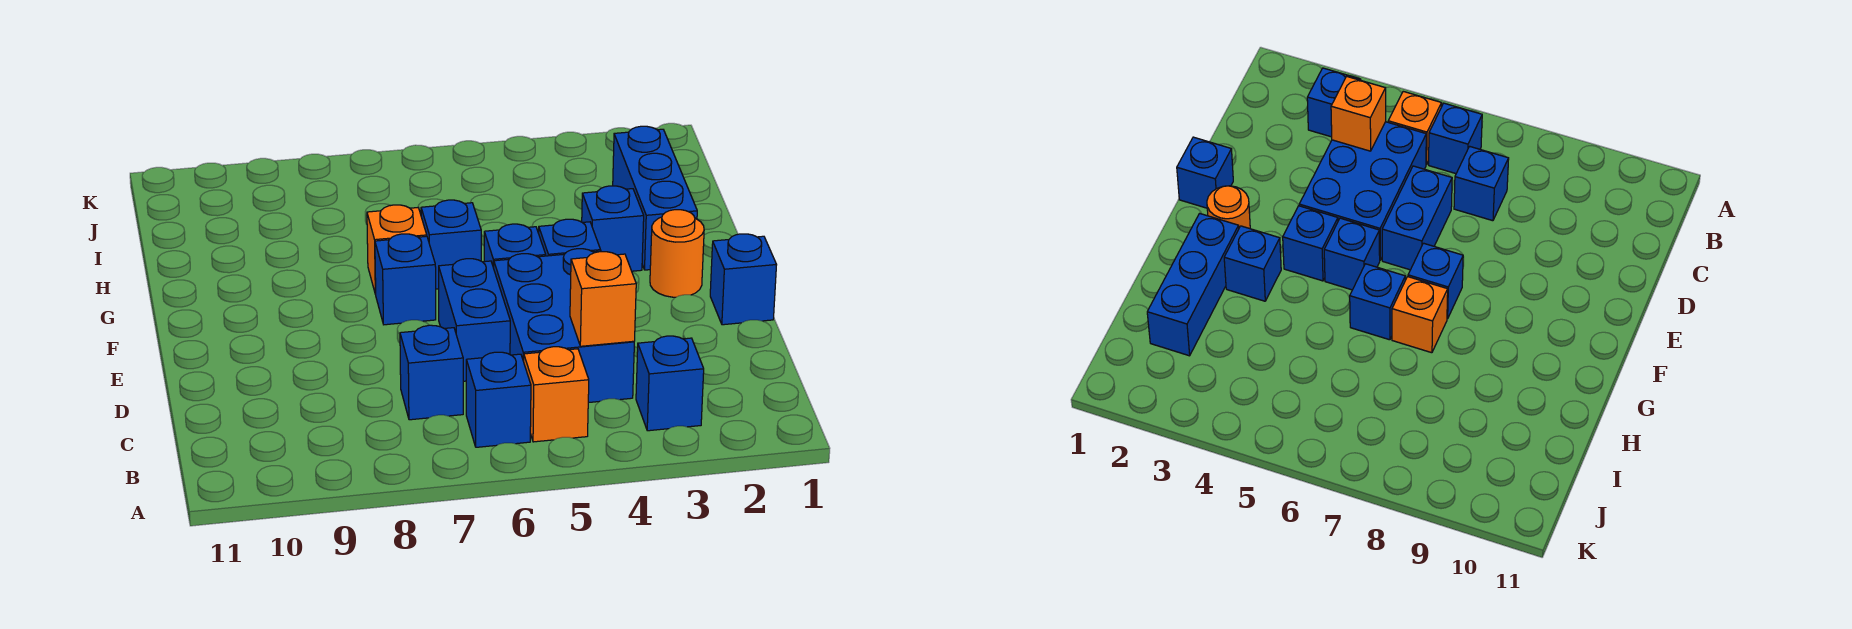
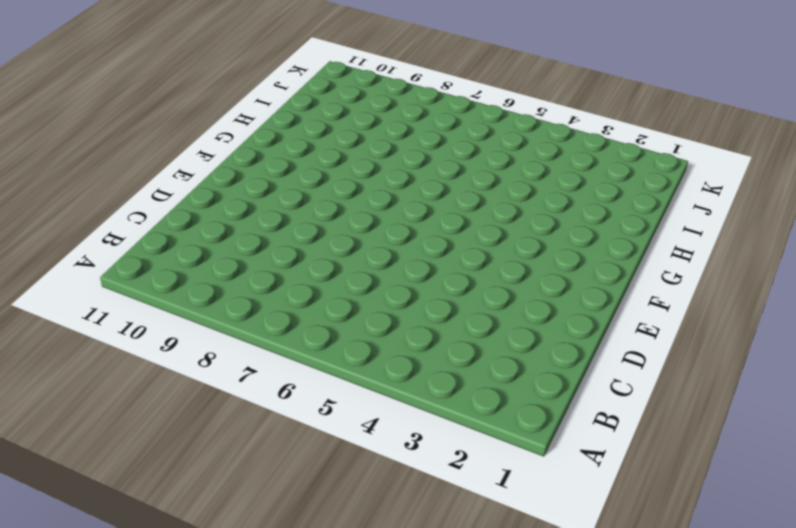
none -> blue 1x1 brick [636,336,704,431]
none -> orange 1x1 brick [524,347,589,442]
none -> blue 1x1 brick [466,352,531,447]

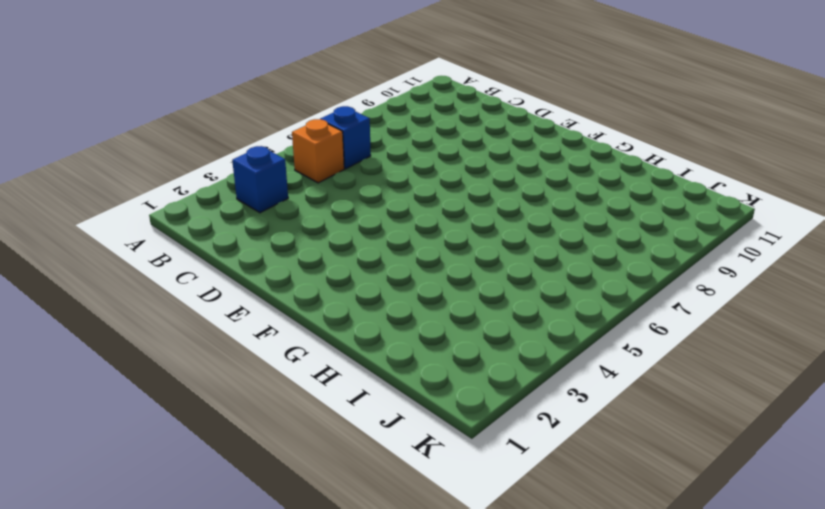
none -> blue 2x3 brick [494,249,634,403]
none -> blue 1x1 brick [400,325,463,420]
none -> blue 1x2 brick [439,259,510,381]

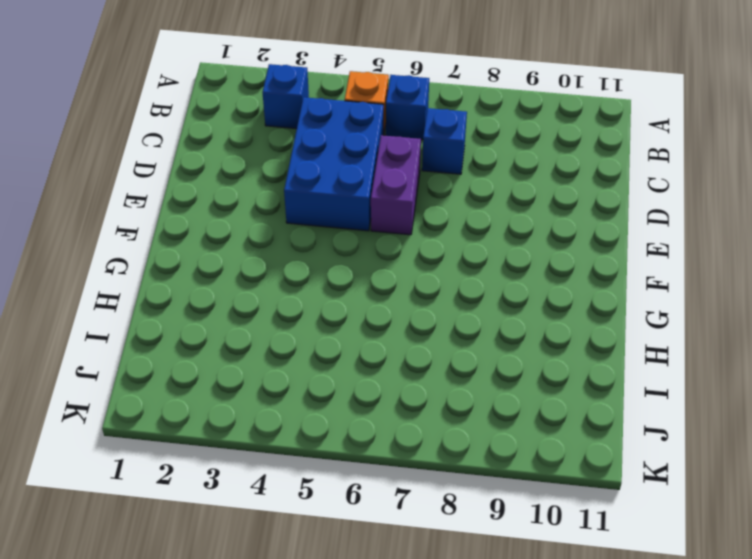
purple 1x2 brick [371,135,421,235] -> blue 1x2 brick [439,259,510,381]
none -> blue 1x1 brick [710,234,776,325]
none -> orange 1x1 round brick [650,210,704,297]
none -> blue 1x1 brick [539,219,601,256]

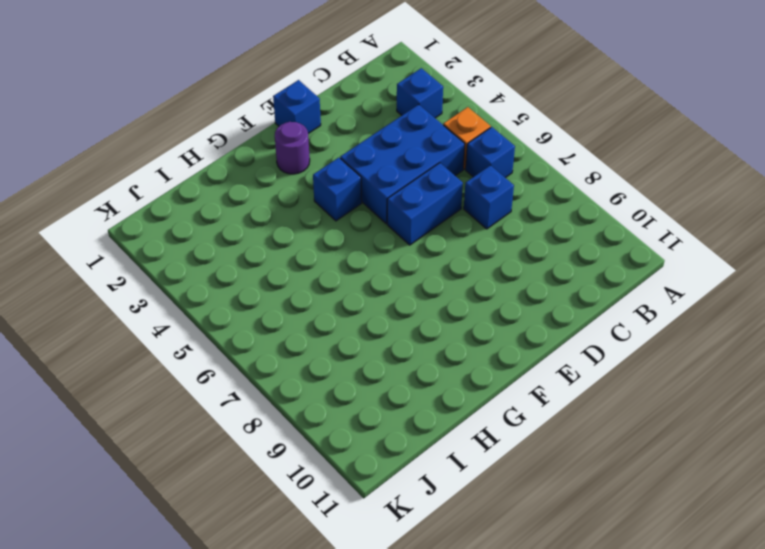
purple 1x1 round brick [275,122,310,174] -> orange 1x1 round brick [650,210,704,297]
none -> blue 1x1 brick [484,224,546,268]
none -> blue 1x1 brick [375,234,436,325]
none -> blue 1x3 brick [613,126,697,270]

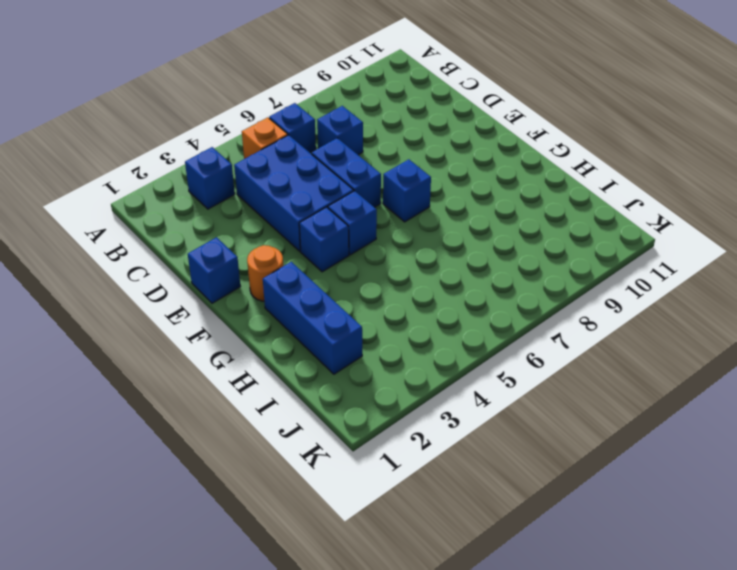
none -> blue 1x1 brick [582,186,644,271]
none -> blue 1x1 brick [421,200,481,289]
none -> orange 1x1 brick [367,205,427,294]

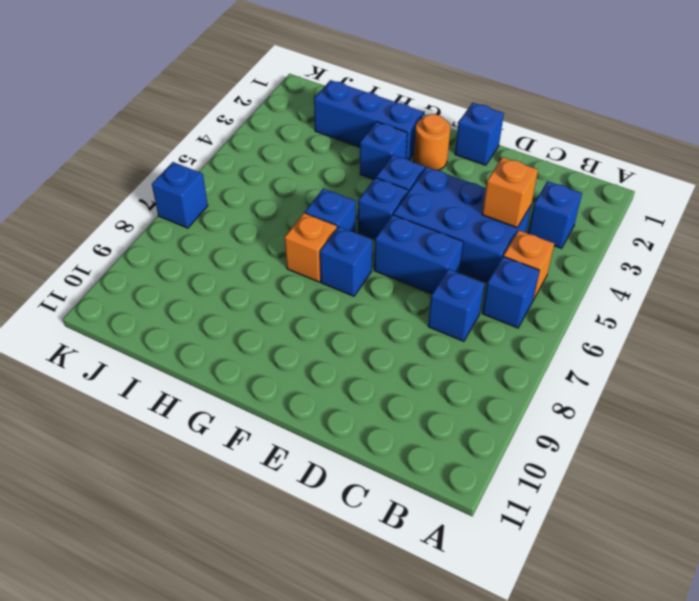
blue 1x1 brick [152,162,208,228] -> none

